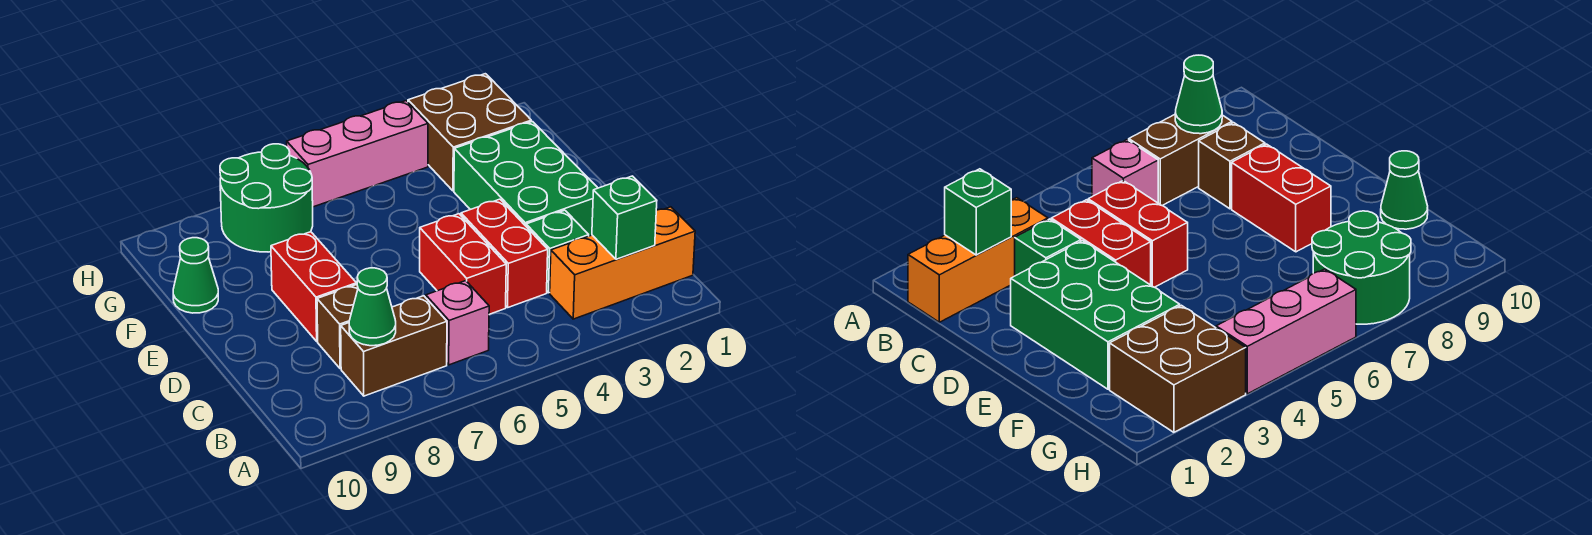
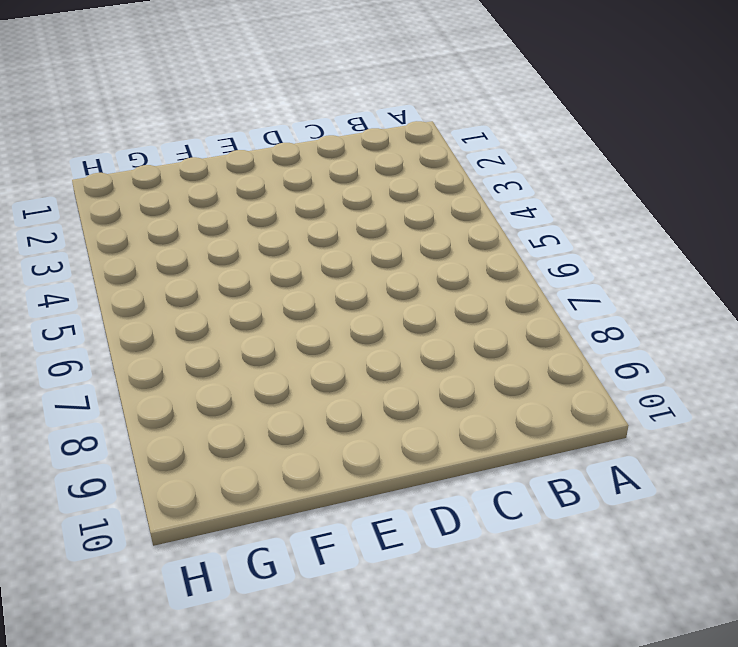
none -> orange 1x3 brick [550,207,695,319]
none -> pink 1x1 brick [426,281,489,365]
none -> brown 1x2 brick [341,296,447,396]

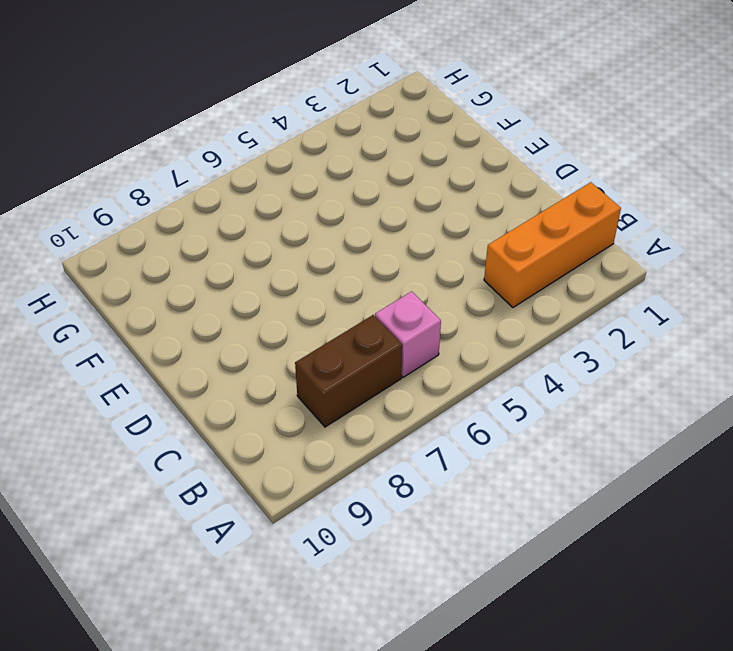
none -> green 1x1 brick [526,210,589,293]
none -> red 1x2 brick [461,199,548,307]
none -> red 1x2 brick [420,214,506,314]

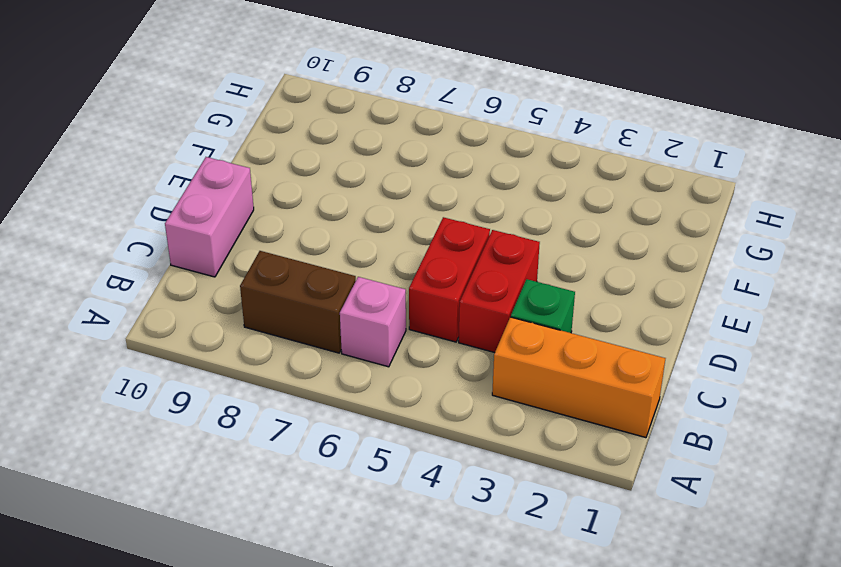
pink 1x2 brick [165,157,254,277] -> none
none -> brown 1x1 brick [317,284,358,369]
none -> green 2x3 brick [454,122,597,236]
none -> red 1x2 brick [271,232,356,341]

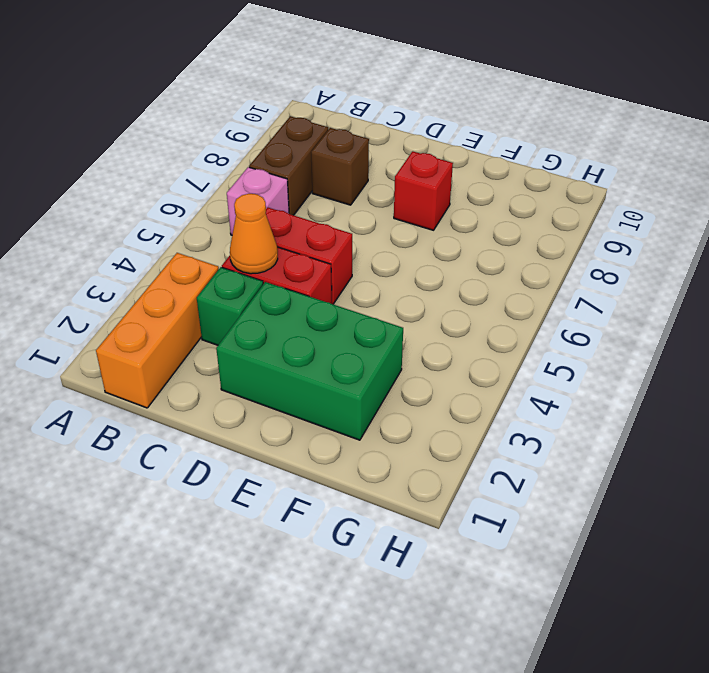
orange 1x1 cone [230,194,278,274] -> none
red 1x1 brick [394,151,453,230] -> red 1x2 brick [271,232,356,341]
none -> green 1x1 cone [173,238,218,313]
none -> brown 2x2 brick [408,74,531,191]
none -> green 2x2 round brick [220,144,313,252]

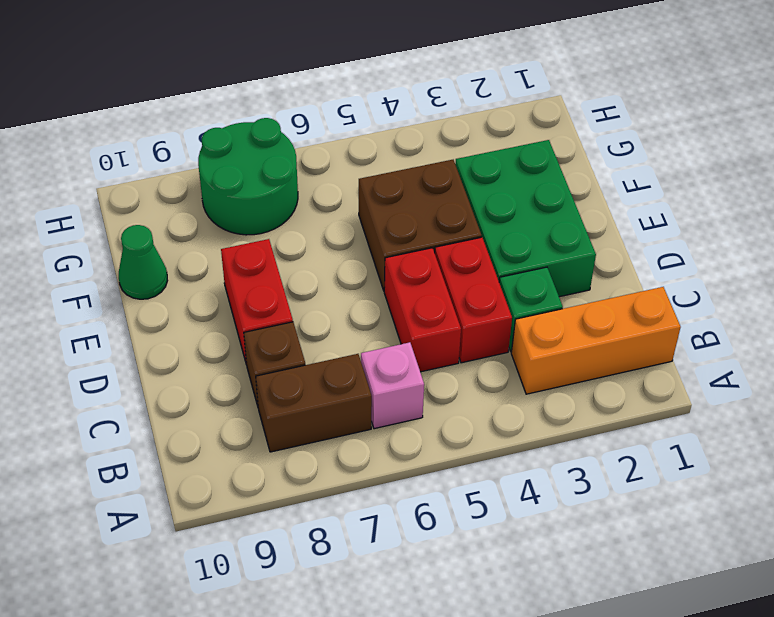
brown 2x2 brick [359,160,482,290] -> brown 2x2 brick moved to [408,74,531,191]
none -> pink 1x3 brick [287,101,428,207]
none -> green 1x1 brick [592,176,657,259]
none -> green 1x1 cone [349,268,396,346]

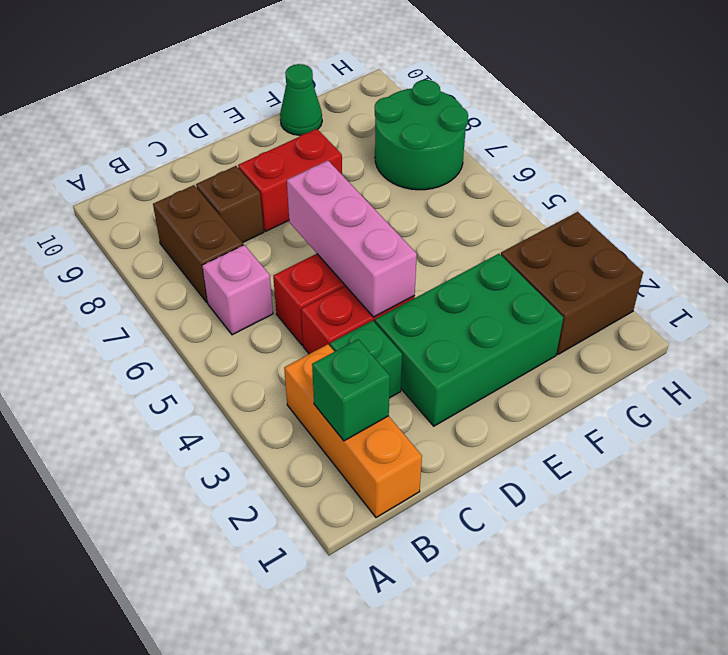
pink 1x3 brick [287,161,417,317] -> pink 1x3 brick moved to [287,101,428,207]
none -> green 1x1 cone [349,268,396,346]

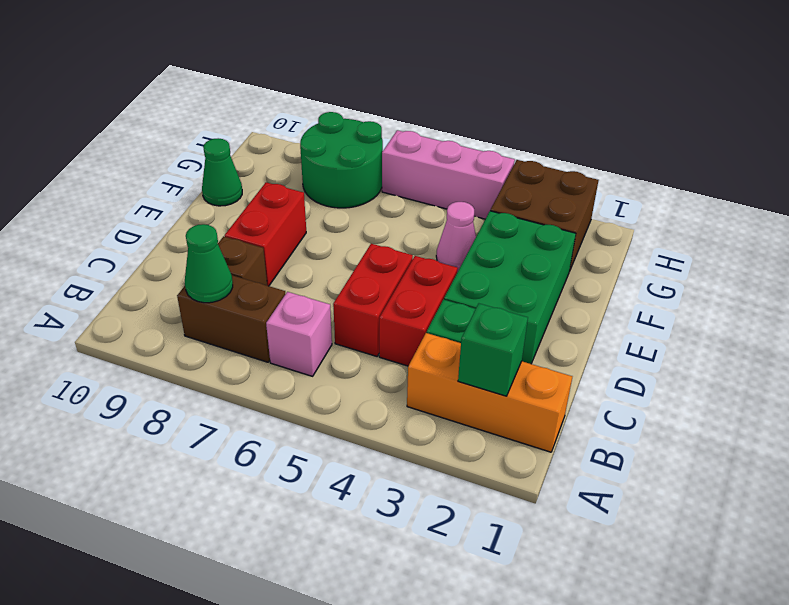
pink 1x1 cone [436,202,476,272] -> none

